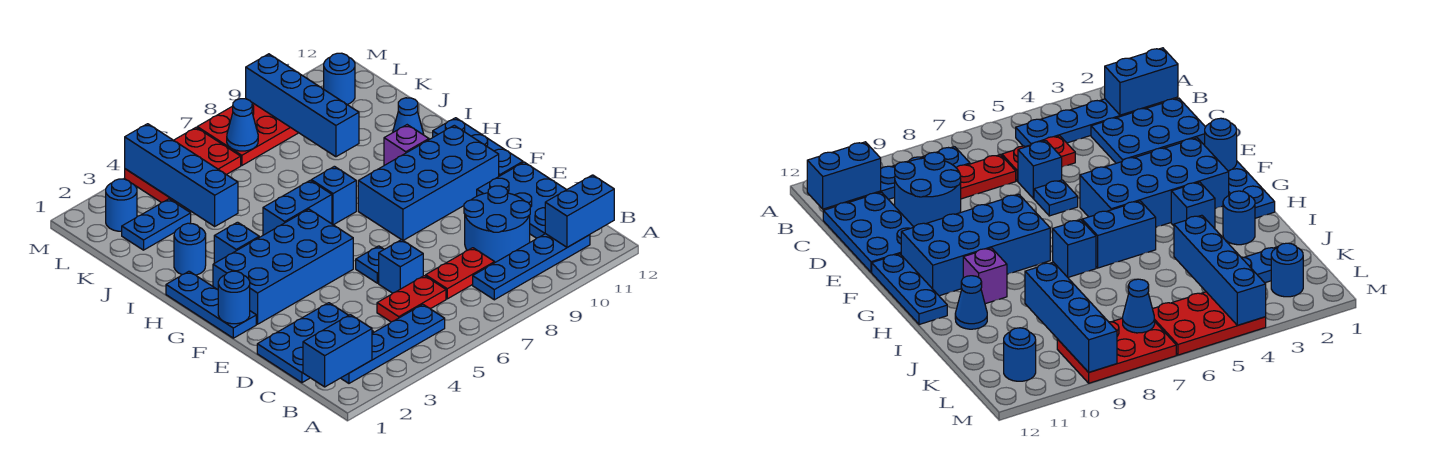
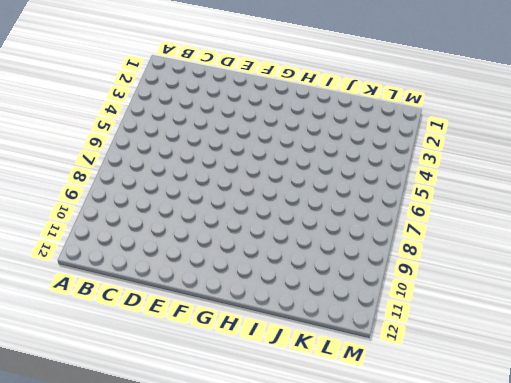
none -> blue 1x4 plate [341,305,445,383]
none -> blue 1x4 plate [473,234,590,300]
none -> blue 2x3 plate [257,303,373,383]
none -> red 1x2 plate [377,276,446,322]

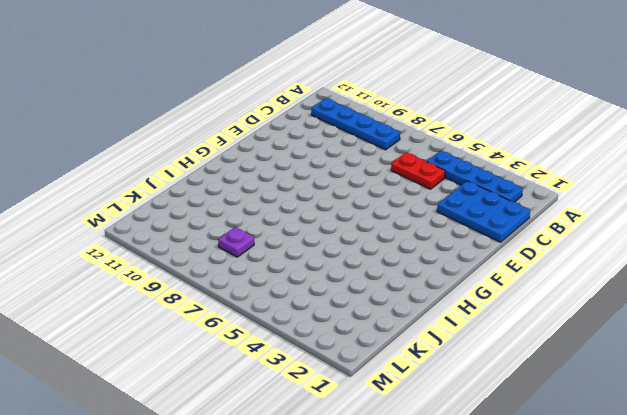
purple 1x1 plate [218,227,254,257] -> none
none -> red 1x2 plate [426,248,495,299]
none -> blue 2x2 round brick [464,186,530,262]
none -> blue 2x3 plate [477,162,566,238]
none -> blue 1x1 brick [379,240,423,293]

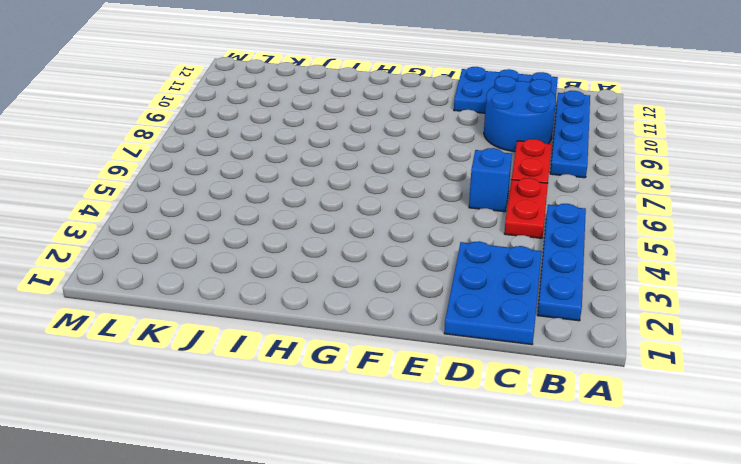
none -> blue 1x1 plate [356,246,384,283]
none -> blue 1x3 plate [166,271,256,338]
none -> blue 2x4 brick [213,209,353,324]
none -> blue 2x4 brick [358,125,499,241]

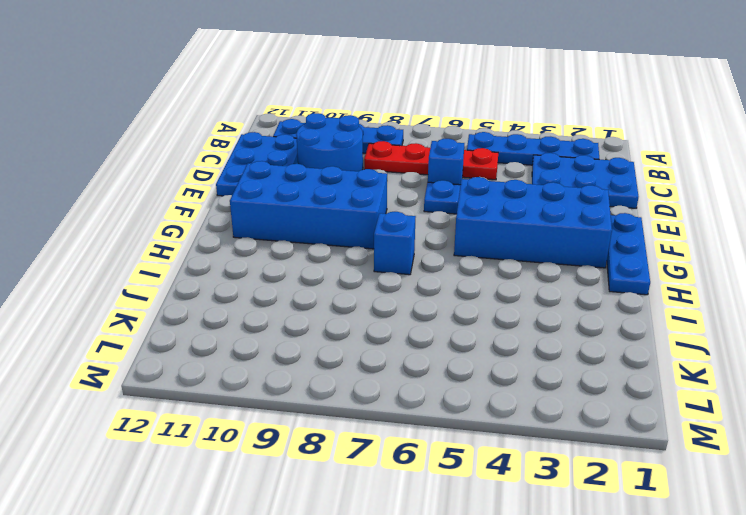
none -> blue 1x3 plate [433,118,523,176]
none -> blue 1x1 brick [214,222,259,263]
none -> blue 1x2 brick [263,180,332,235]
none -> purple 1x1 brick [384,125,429,165]

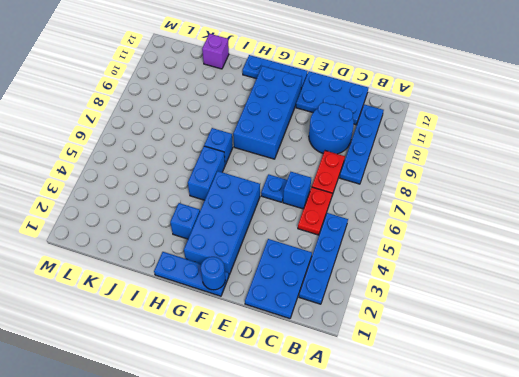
purple 1x1 brick [202,34,229,69] -> purple 1x1 brick moved to [384,125,429,165]
none -> blue 1x1 round brick [174,223,206,275]
none -> blue 1x1 cone [393,98,424,135]
none -> blue 1x2 plate [122,199,191,250]
none -> blue 1x1 round brick [106,179,137,231]

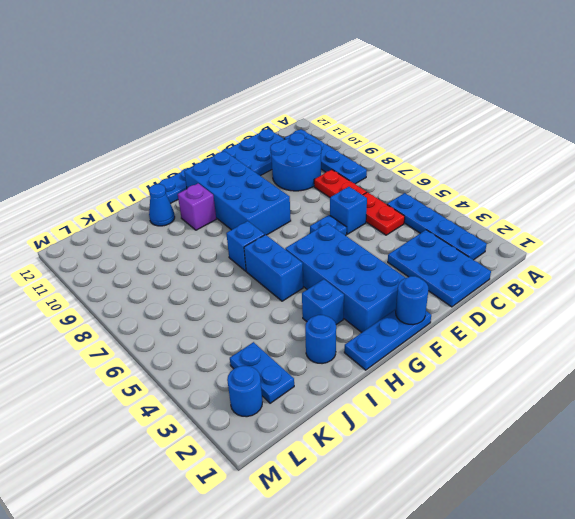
none -> red 2x3 plate [125,128,241,203]
none -> red 2x3 plate [197,103,298,166]
none -> blue 1x1 round brick [324,53,355,104]
none -> blue 1x2 brick [303,315,372,387]

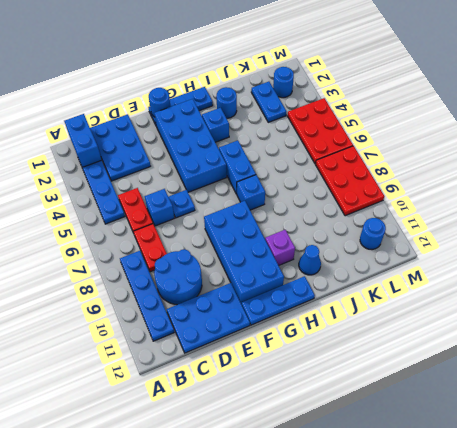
none -> blue 1x2 brick [545,175,614,247]
none -> blue 1x4 brick [125,124,238,226]
none -> blue 1x4 brick [246,54,359,157]
none -> blue 1x1 cone [227,99,258,151]

